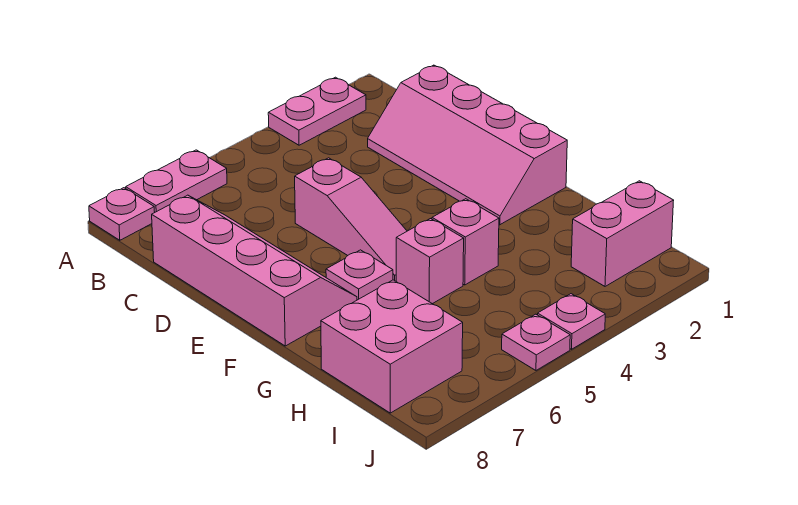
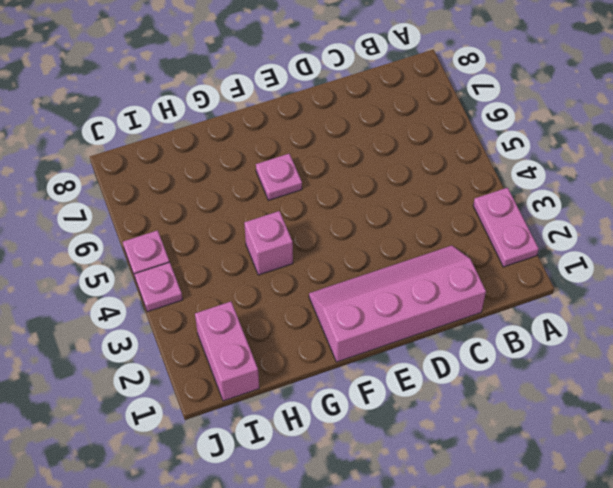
none -> pink 1x2 plate [126,150,227,212]
none -> pink 1x1 plate [89,188,155,240]
none -> pink 2x4 slope [152,195,357,346]

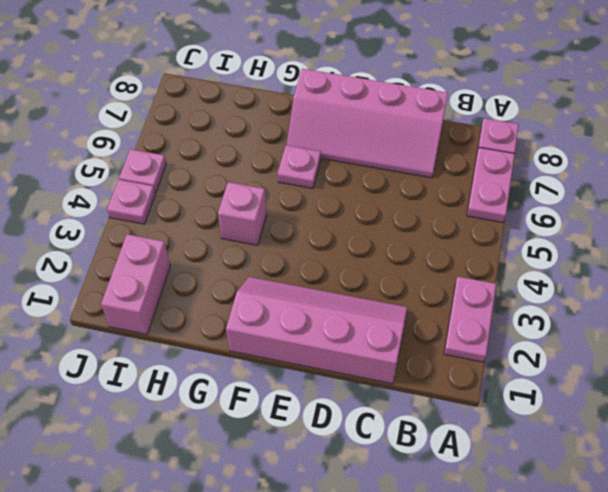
none -> pink 1x3 slope [295,158,407,281]
none -> pink 1x1 brick [396,219,464,304]
none -> pink 2x2 brick [321,280,463,413]

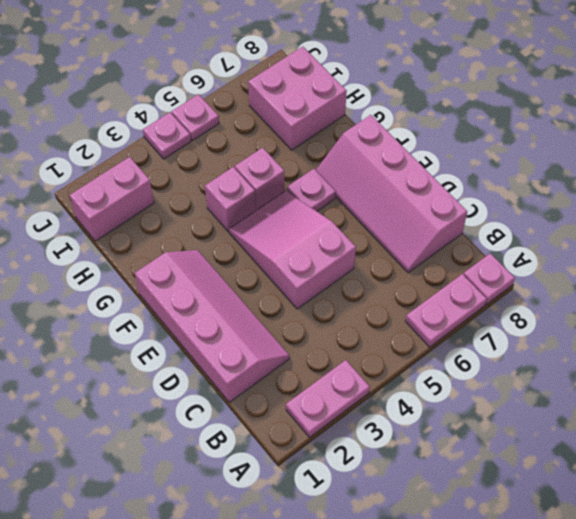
pink 2x3 slope [229,191,356,309] -> pink 1x3 slope [295,158,407,281]

